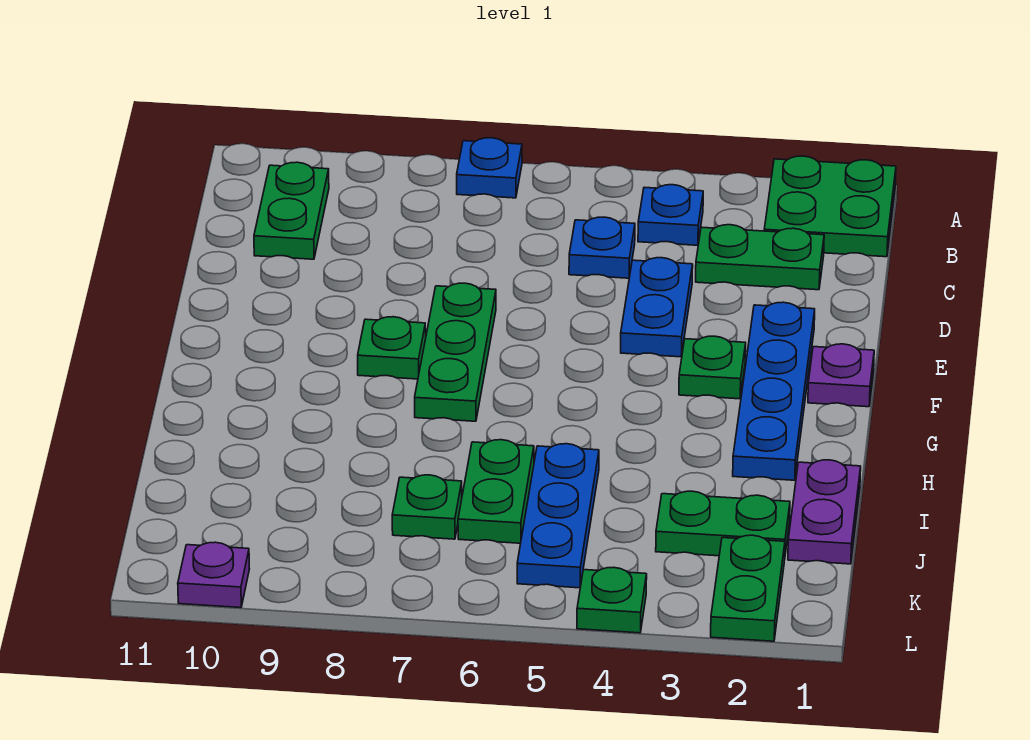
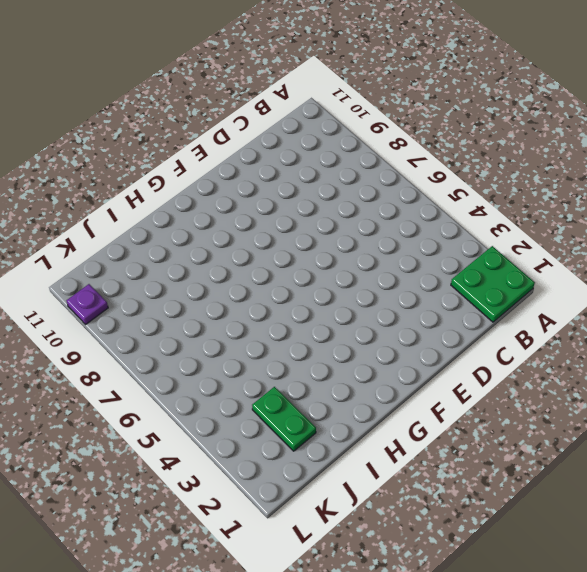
none -> blue 1x1 plate [457,138,522,198]
none -> blue 1x1 plate [638,185,703,245]
none -> green 1x2 plate [254,162,329,259]

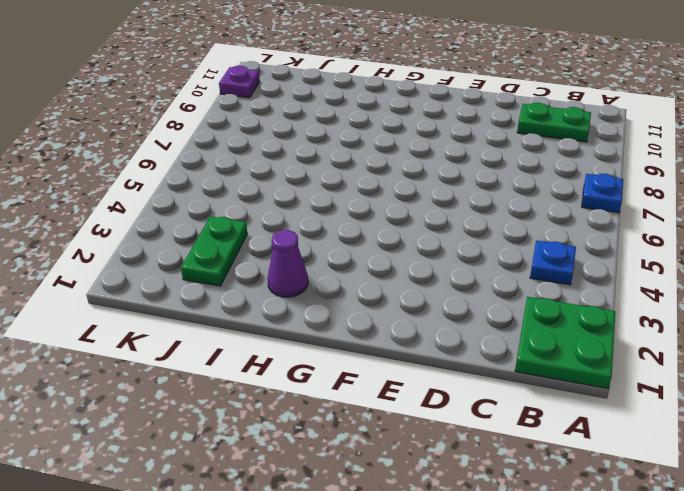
purple 1x1 cone [267,230,308,297] -> blue 1x4 plate [733,302,815,480]
none -> green 1x2 plate [696,225,824,290]
none -> blue 1x1 plate [569,217,635,278]
none -> blue 1x2 plate [621,258,693,357]

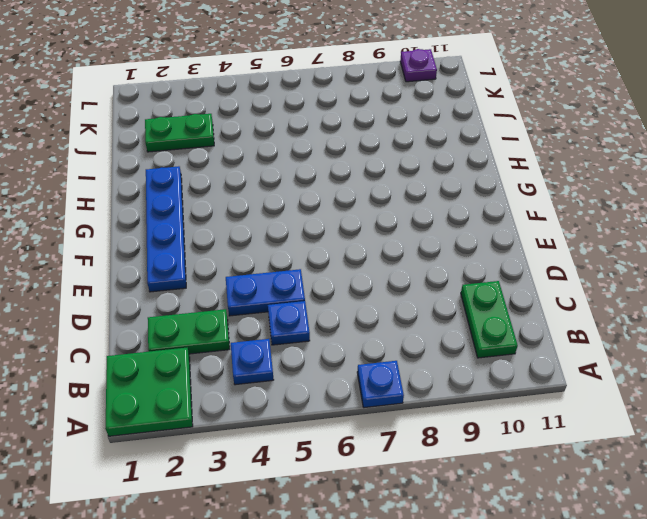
blue 1x2 plate [226,269,305,316] -> blue 1x2 plate turned to [621,258,693,357]
none -> green 1x3 plate [415,283,496,421]
none -> purple 1x1 plate [808,344,874,407]
none -> green 1x1 plate [679,336,746,399]

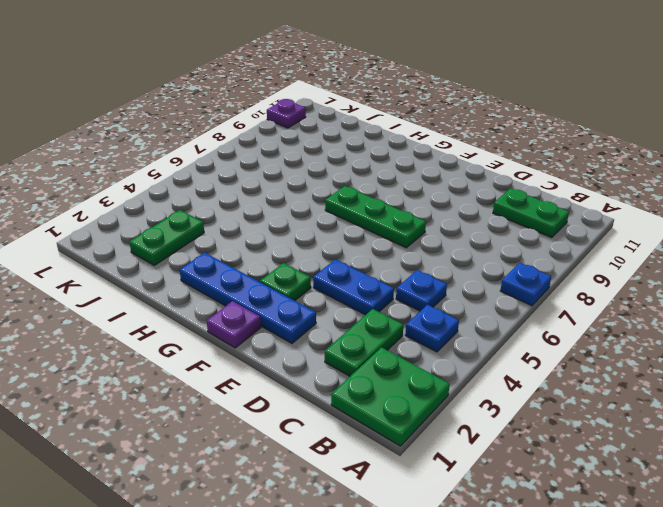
none -> green 1x1 plate [358,317,426,379]
none -> purple 1x2 plate [788,460,861,564]
none -> blue 1x3 plate [517,444,599,588]

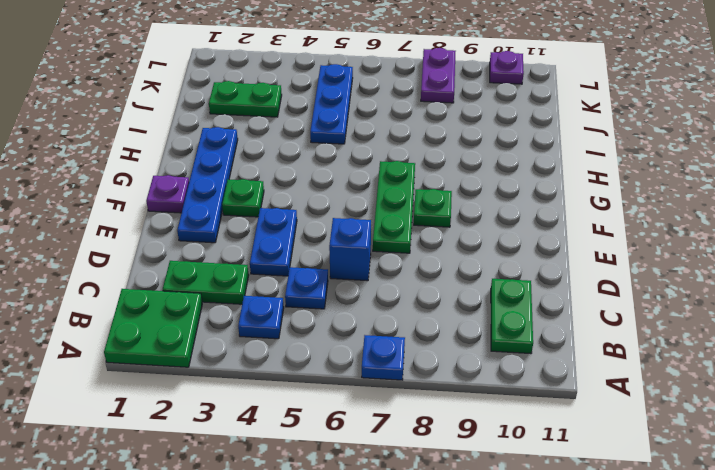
blue 1x1 brick [329,218,371,281] -> none
purple 1x2 plate [421,48,456,103] -> purple 1x2 plate moved to [788,460,861,564]
none -> green 1x2 plate [458,440,534,543]
none -> green 1x1 plate [392,475,462,539]
none -> green 1x2 plate [711,535,785,641]

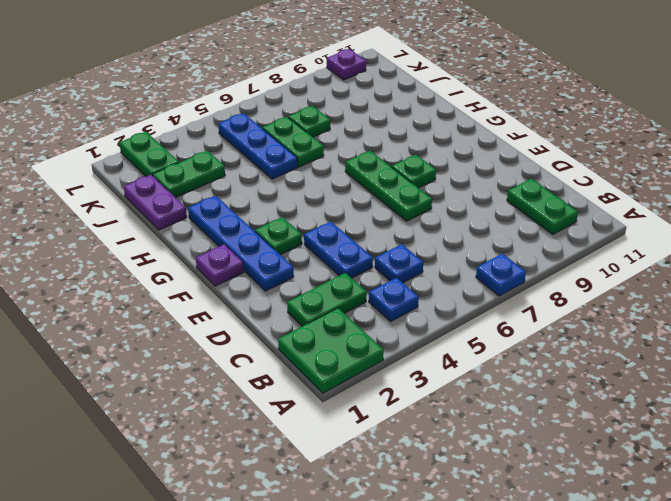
none -> green 1x1 plate [577,567,647,633]

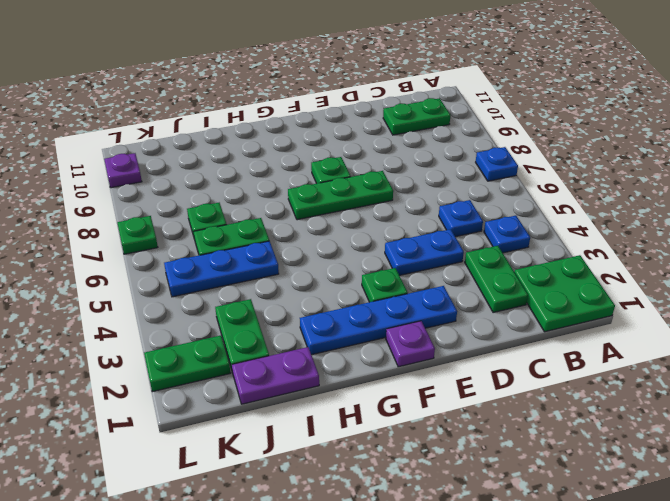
green 1x1 plate [117,216,158,254] -> green 1x1 plate moved to [577,567,647,633]

